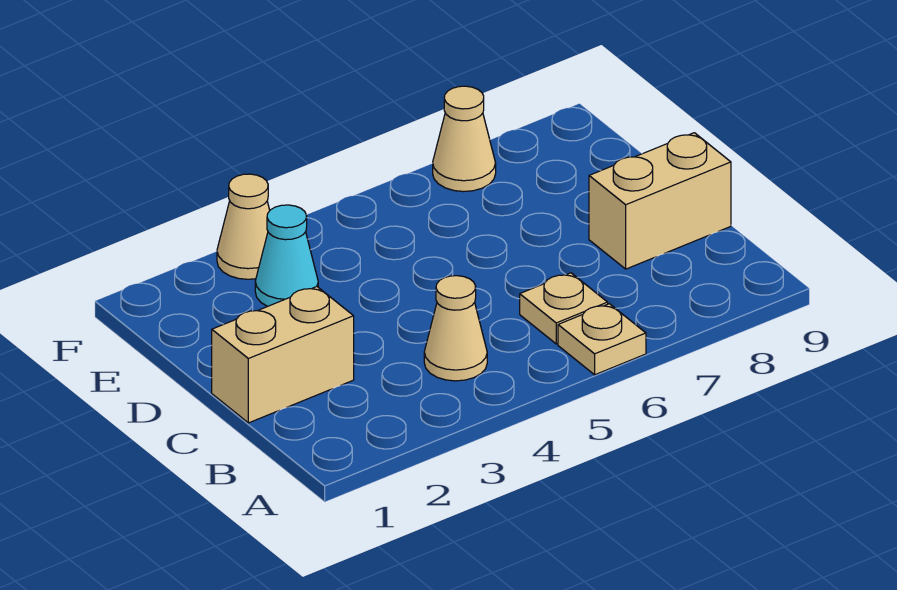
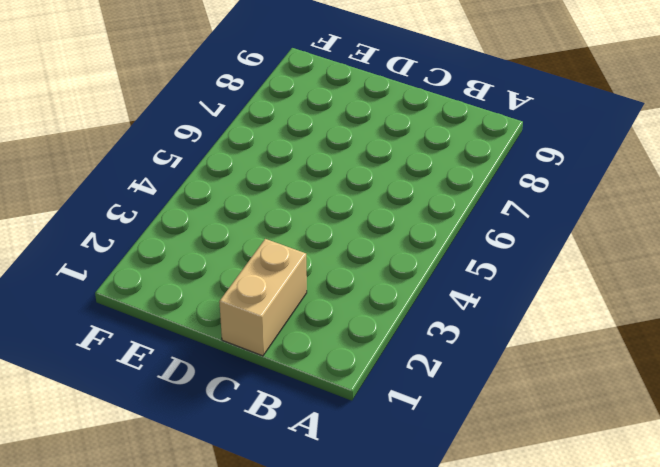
none -> tan 1x1 plate [558,304,646,375]
none -> tan 1x1 cone [424,276,487,381]

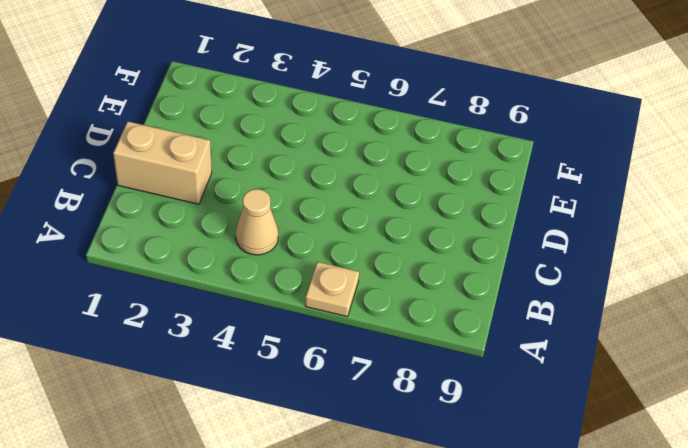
none -> tan 1x1 plate [520,273,608,344]
none -> tan 1x2 brick [589,133,731,269]

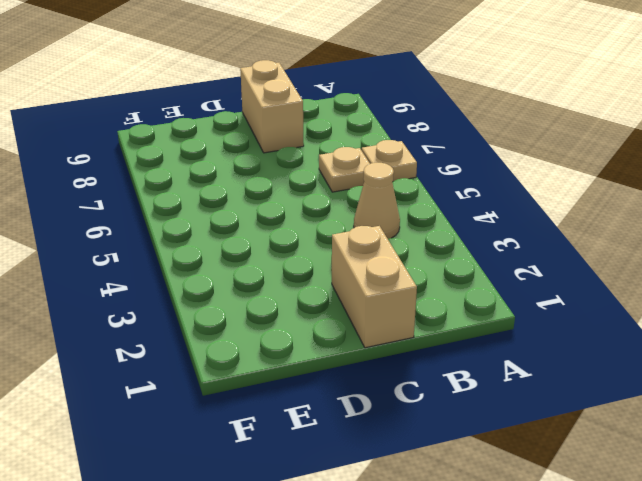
none -> cyan 1x1 cone [255,205,318,306]
none -> tan 1x1 cone [217,174,270,279]

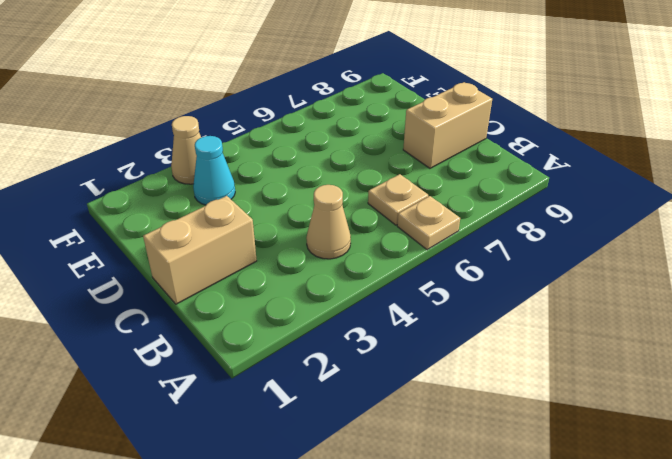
none -> tan 1x1 cone [433,86,496,192]

